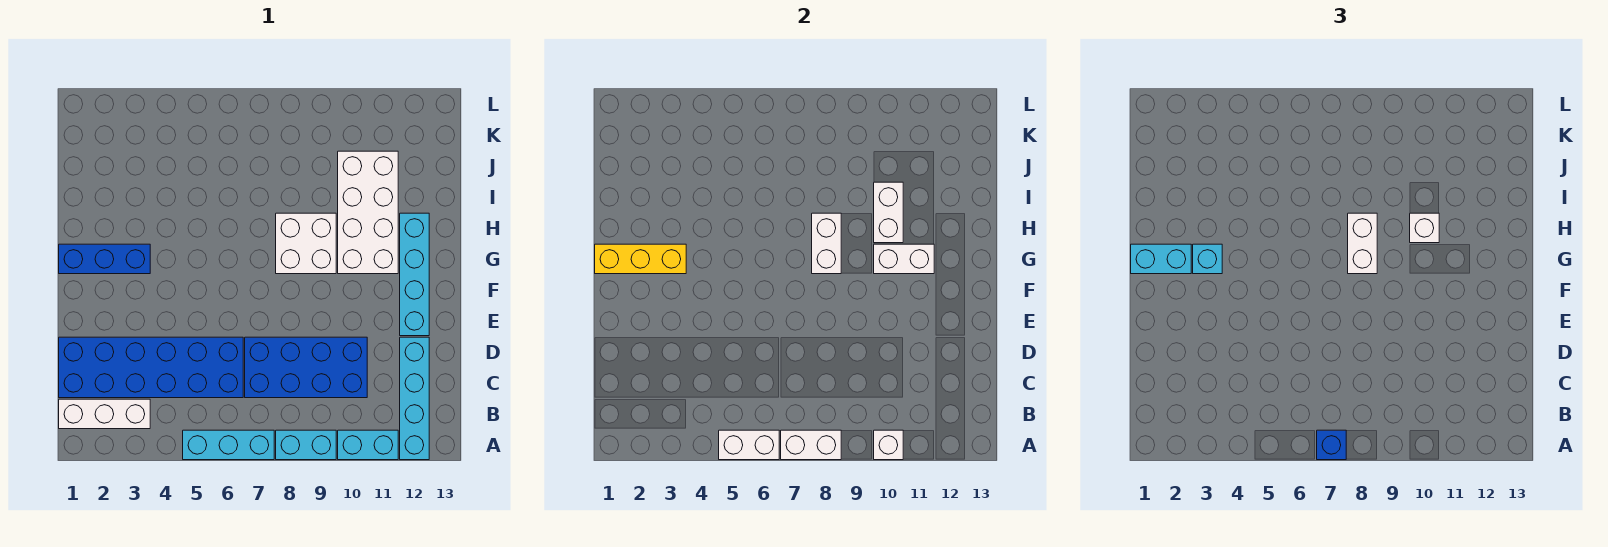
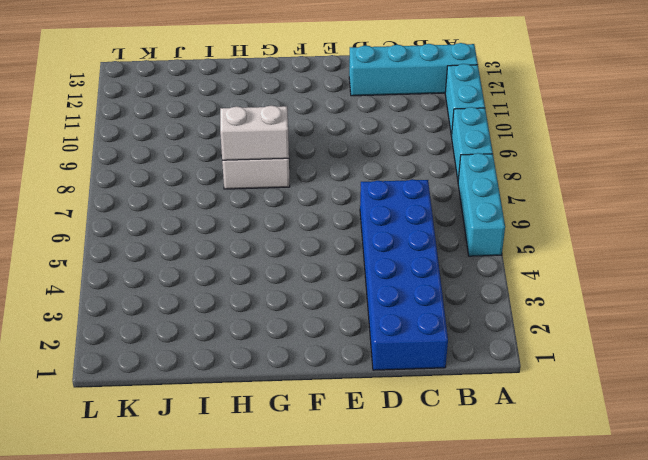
none -> white 1x3 brick [59,399,150,429]
none -> blue 2x4 brick [245,337,367,398]
none -> cyan 1x4 brick [400,213,429,336]

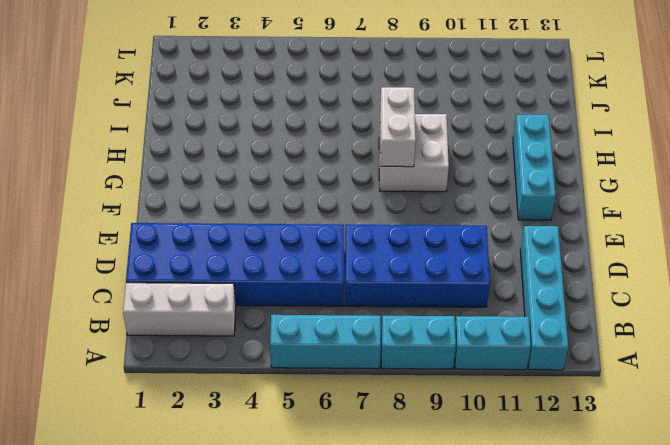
cyan 1x3 brick [513,115,556,220] -> cyan 1x4 brick [400,213,429,336]
none -> blue 1x3 brick [59,244,150,274]
none -> white 2x4 brick [338,151,398,274]
none -> white 1x2 brick [719,430,779,460]

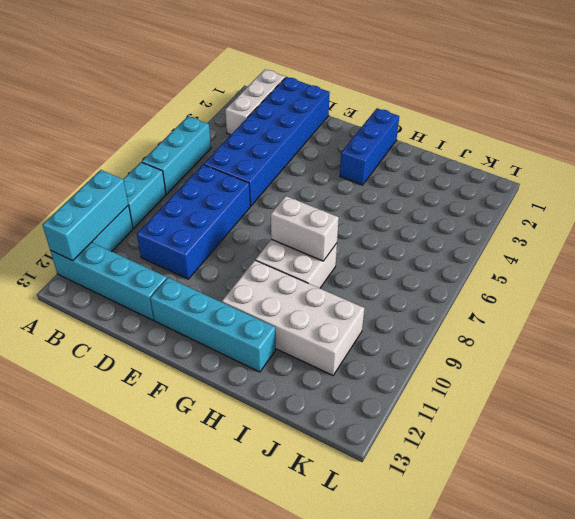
cyan 1x3 brick [43,170,128,261] -> white 1x1 brick [874,430,903,460]
none -> white 1x2 brick [719,430,779,460]
none -> white 1x2 brick [781,430,841,460]
none -> yellow 1x3 brick [595,244,686,274]

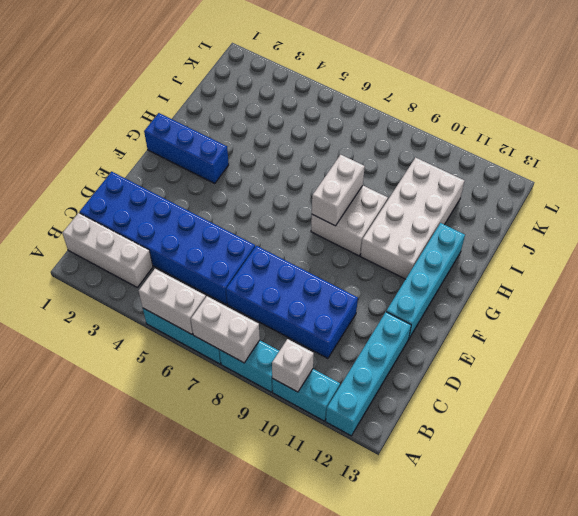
none -> yellow 1x3 brick [595,244,686,274]
none -> white 1x2 brick [874,244,934,274]
none -> white 1x2 brick [874,182,903,243]

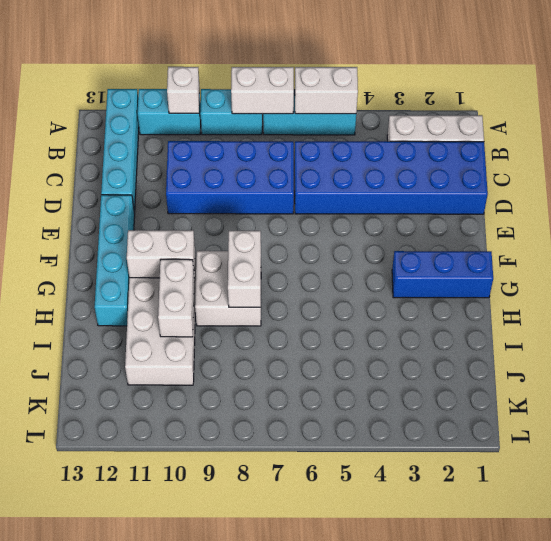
none -> yellow 1x3 brick [595,244,686,274]
none -> blue 1x1 brick [1317,430,1346,460]
none -> cyan 1x2 brick [1131,244,1191,274]

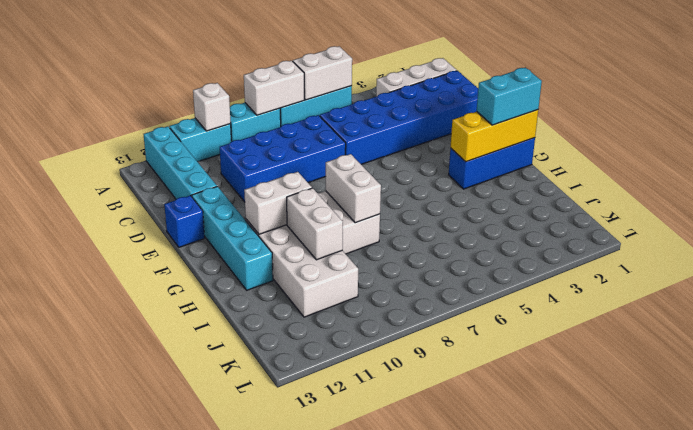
blue 1x1 brick [164,195,205,247] -> blue 1x1 brick moved to [1317,430,1346,460]
none -> cyan 1x1 brick [1193,244,1222,274]
none -> white 1x2 brick [1348,213,1377,274]
none -> white 1x1 brick [1410,213,1439,243]

